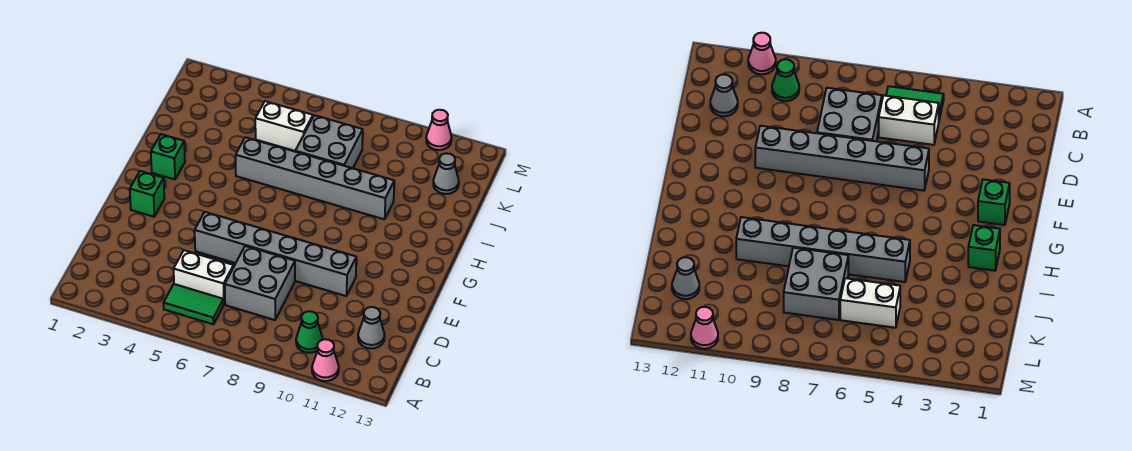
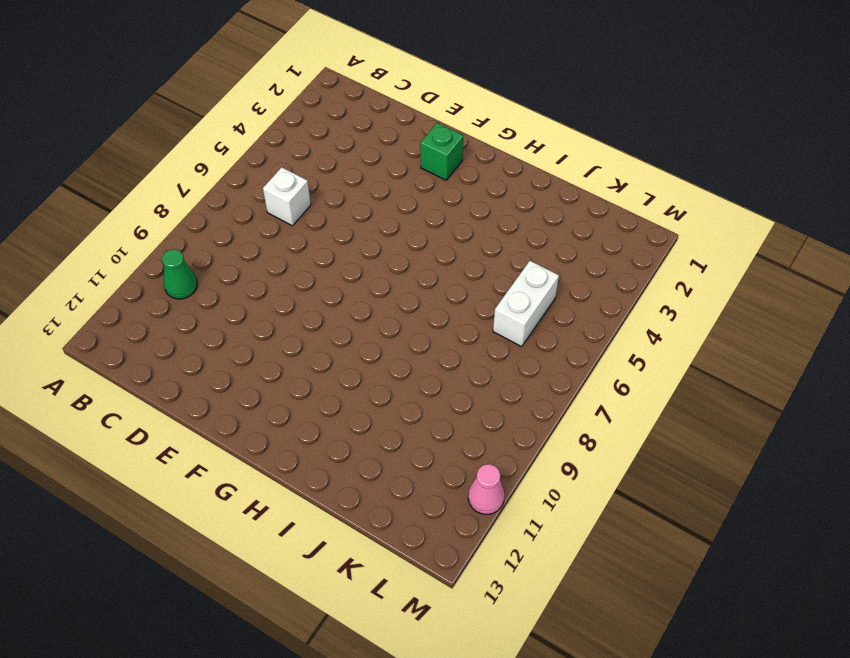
white 1x1 brick [263,167,311,226] -> white 1x2 brick [174,250,233,305]
none -> pink 1x1 cone [312,339,339,381]
none -> green 1x2 tile [163,284,223,324]
none -> grey 2x2 brick [225,246,295,320]

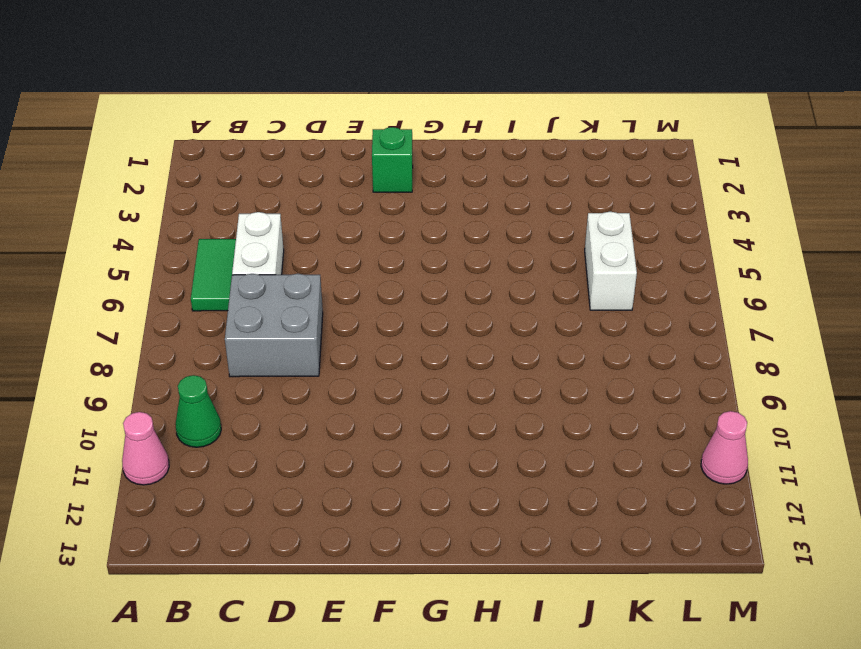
none -> grey 1x1 cone [358,307,385,348]
none -> grey 1x6 brick [195,212,356,296]
none -> green 1x1 brick [151,134,185,180]

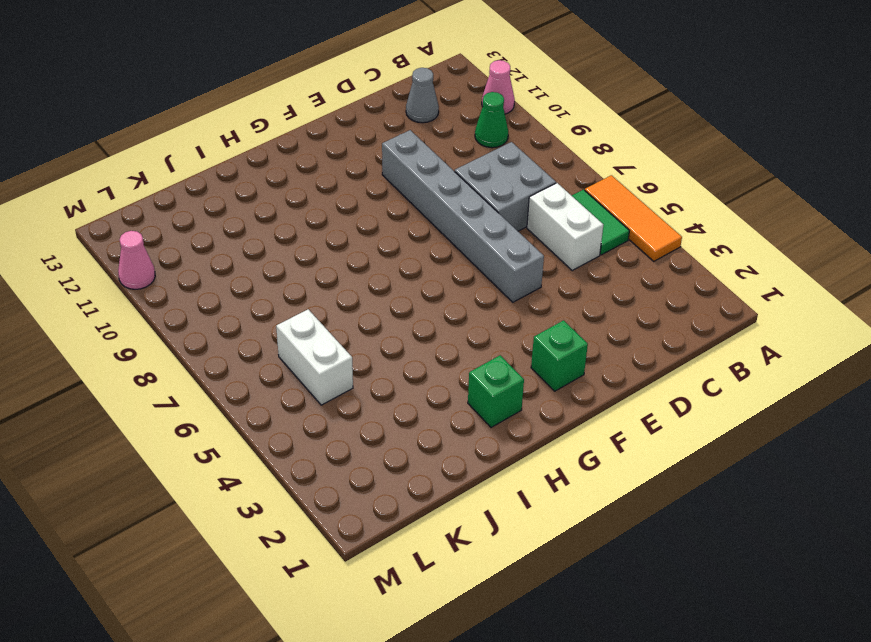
orange 1x3 tile [585,175,682,261] -> none
none -> grey 1x6 brick [236,137,394,219]
none -> grey 2x2 brick [295,115,363,168]
none -> grey 1x1 cone [433,153,459,194]

